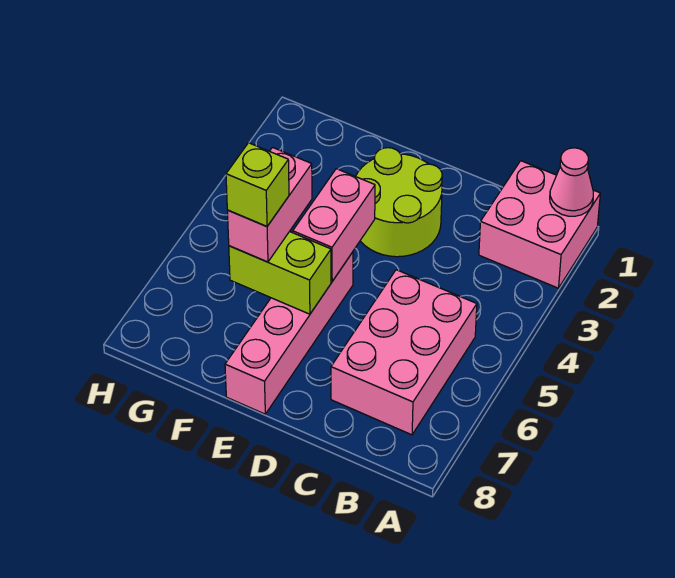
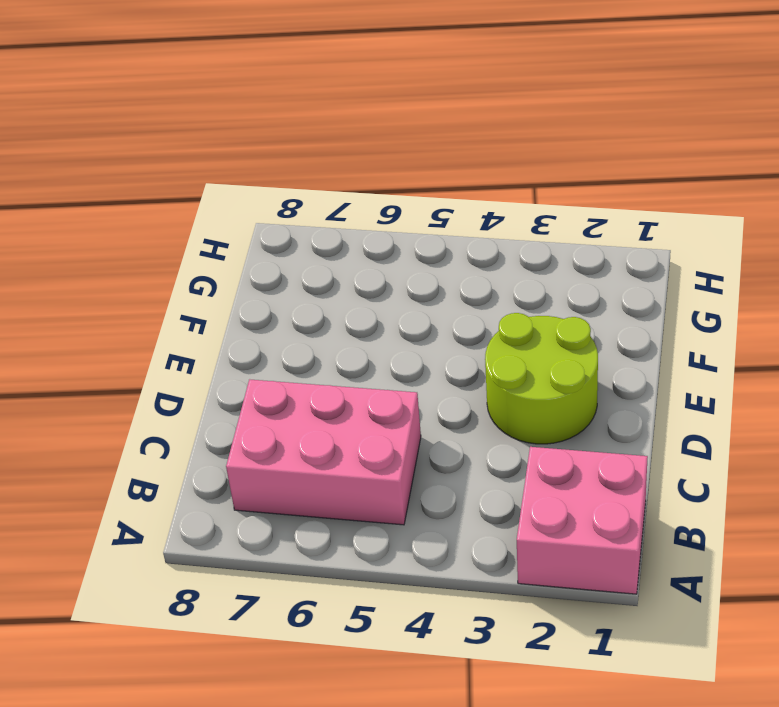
none -> pink 1x4 brick [225,252,353,414]
none -> pink 1x1 cone [550,148,593,216]

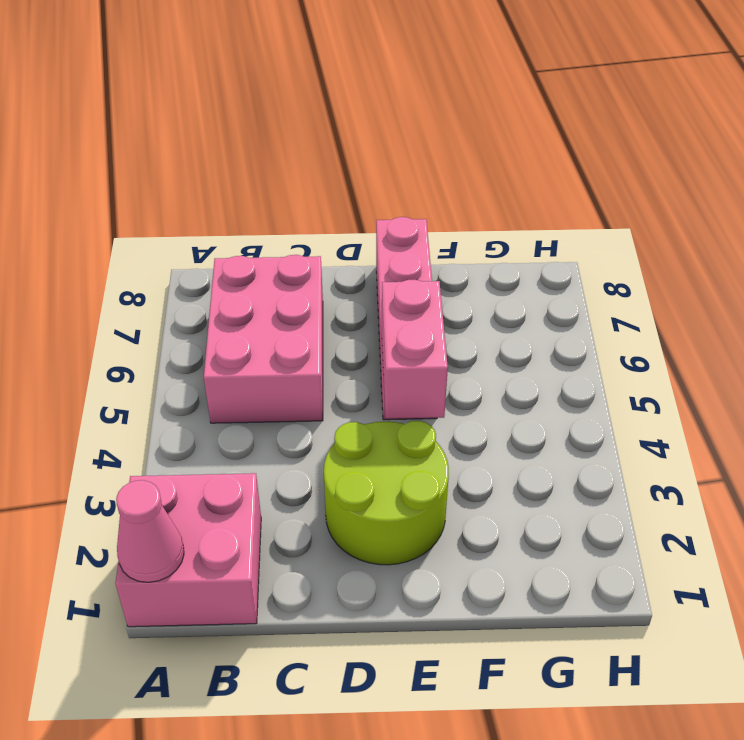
none -> lime 1x2 brick [229,232,331,314]
none -> pink 1x2 brick [227,147,312,262]

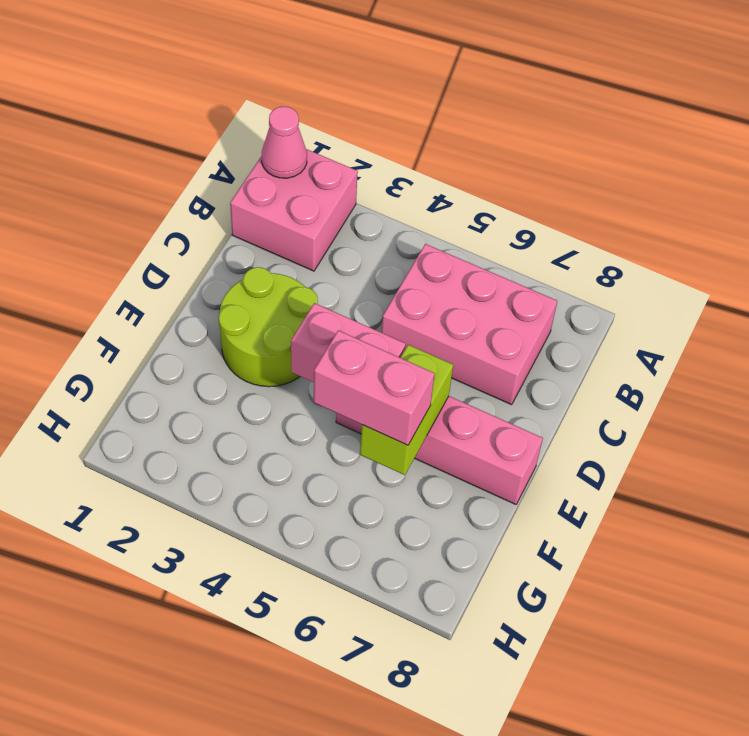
none -> lime 1x1 brick [226,143,289,226]

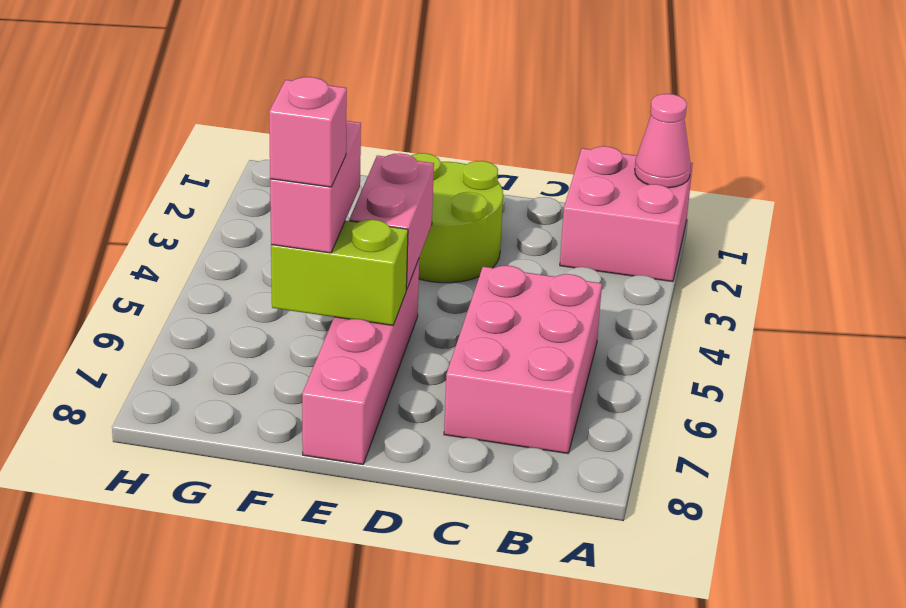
pink 1x1 brick [269,77,347,187] -> lime 1x1 brick [226,143,289,226]

